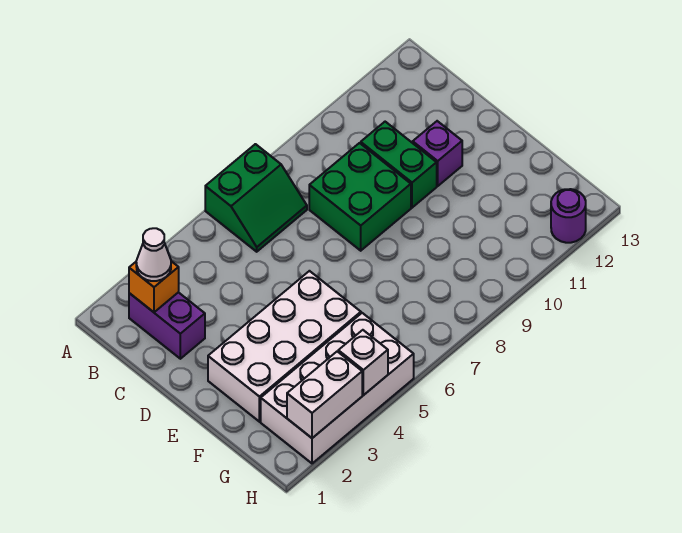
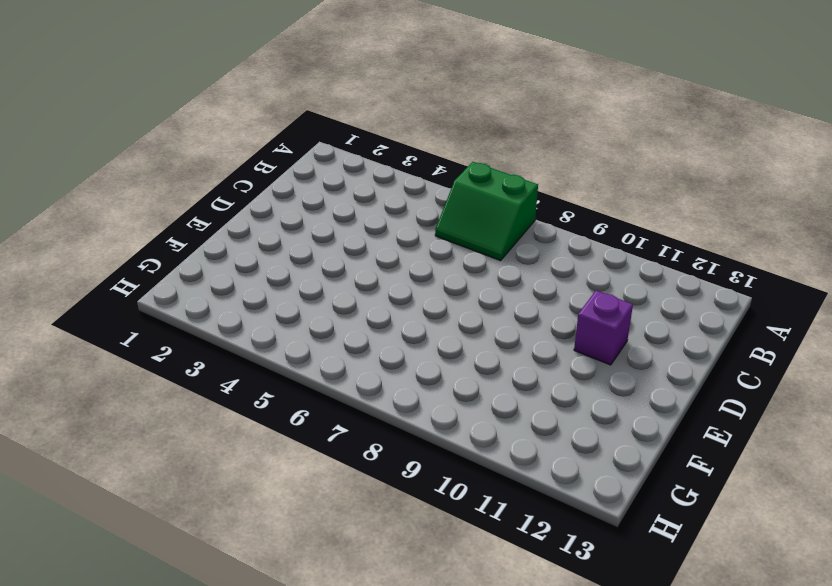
none -> purple 1x2 brick [129,292,205,359]
none -> green 2x2 brick [309,143,411,251]
none -> green 1x2 brick [361,122,437,208]

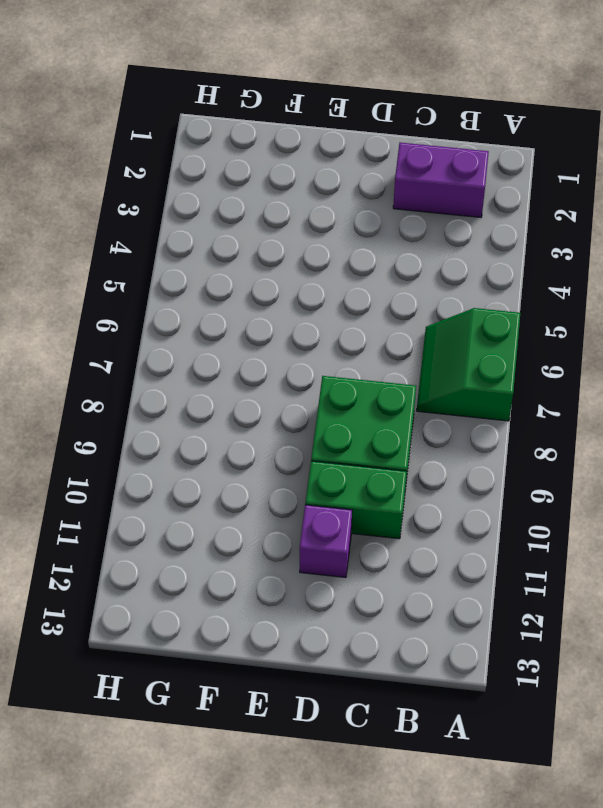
none -> white 2x4 brick [208,271,361,422]
none -> white 2x4 brick [261,313,414,463]
none -> purple 1x1 round brick [551,189,586,243]

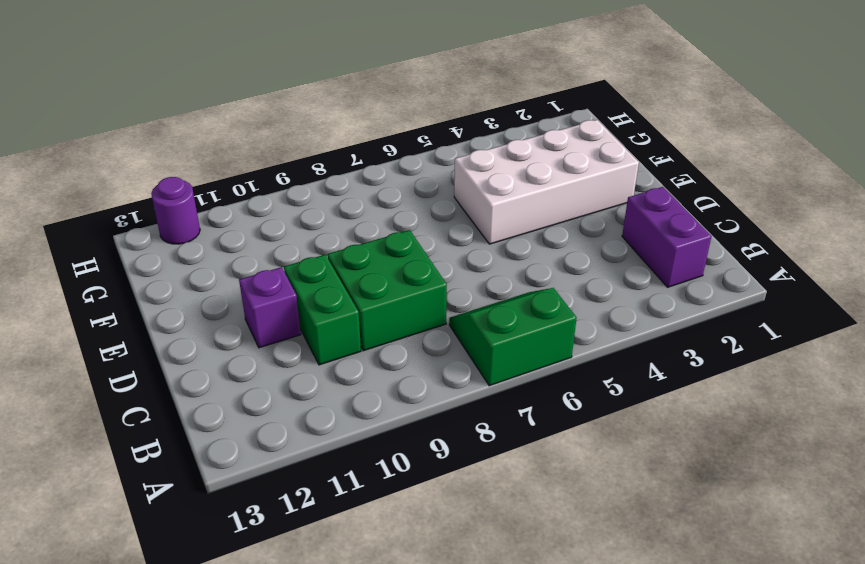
none -> white 2x4 brick [261,313,414,463]
none -> orange 1x1 brick [129,261,179,312]
none -> white 1x2 brick [287,351,362,438]

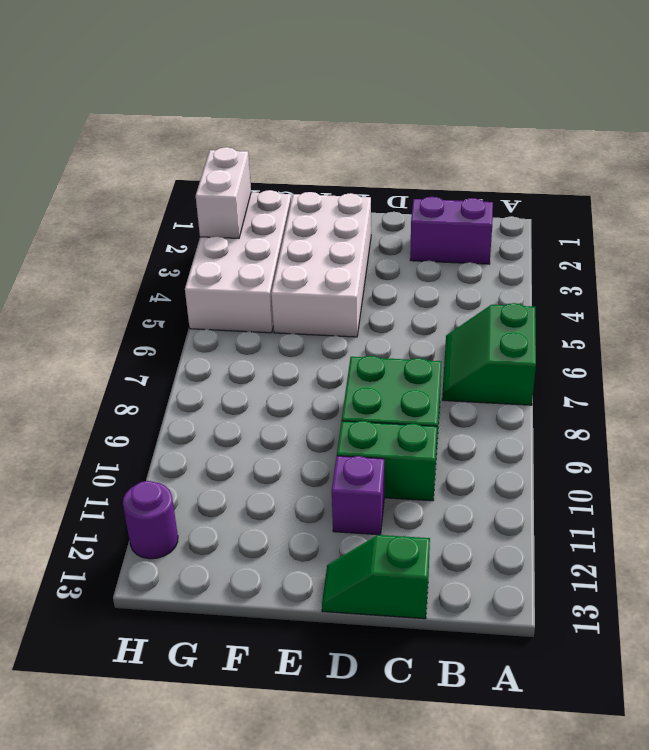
green 1x2 slope [322,535,430,619] -> none
none -> orange 1x1 brick [129,261,179,312]
none -> white 1x1 brick [338,330,388,395]
none -> white 1x1 cone [136,228,171,281]

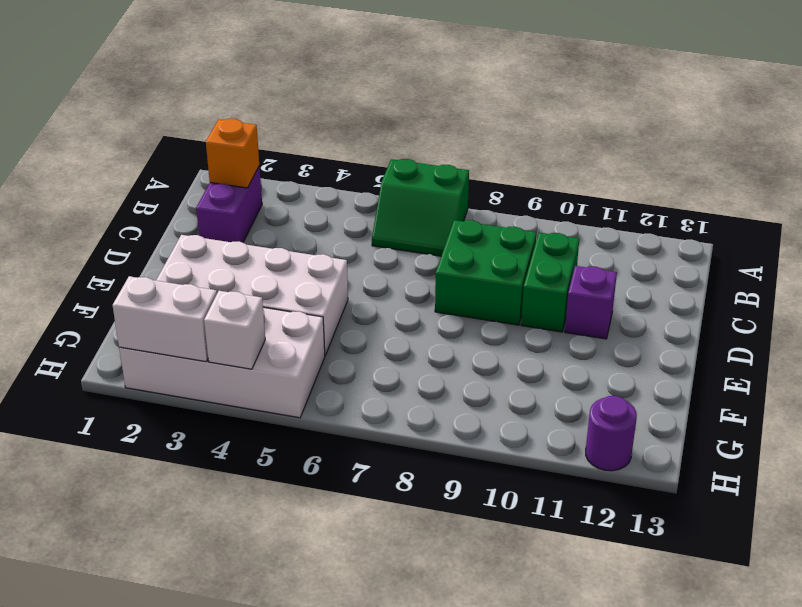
none -> white 1x1 cone [136,228,171,281]

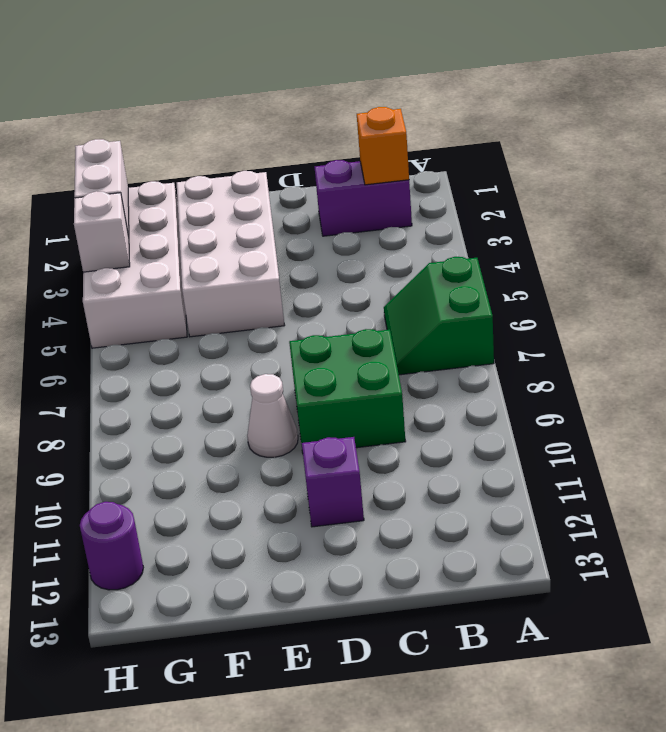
white 1x1 cone [247,374,298,457] -> white 1x1 cone moved to [136,228,171,281]
none -> green 1x2 brick [361,122,437,208]

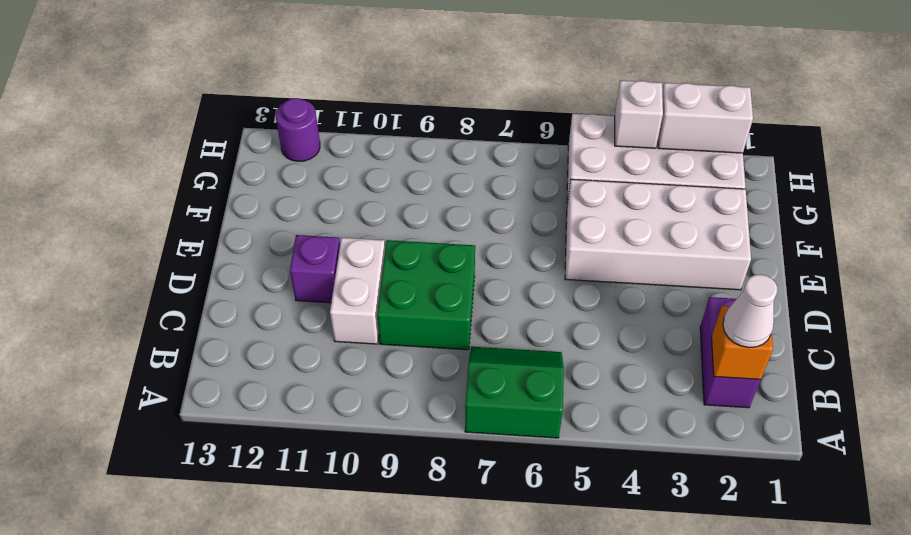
white 1x2 brick [330,238,385,344] -> green 1x2 brick [361,122,437,208]

